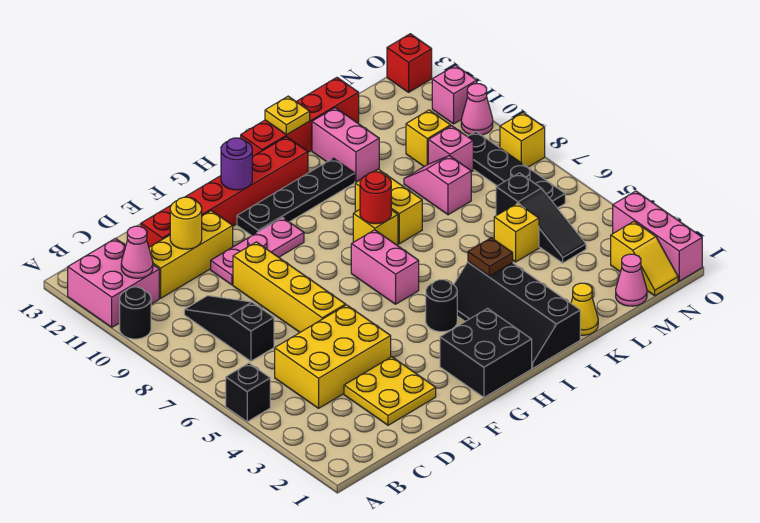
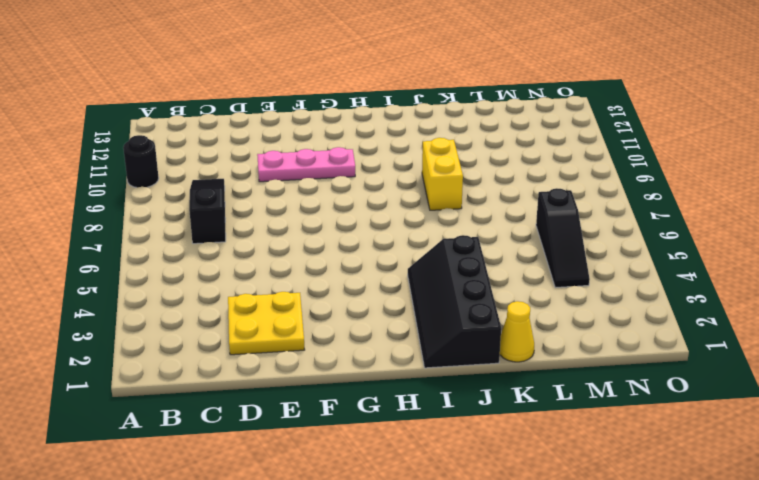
none -> black 1x1 brick [226,363,270,422]
none -> pink 2x2 brick [68,238,159,327]
none -> yellow 2x3 brick [275,305,391,408]
none -> yellow 1x3 brick [149,211,233,298]

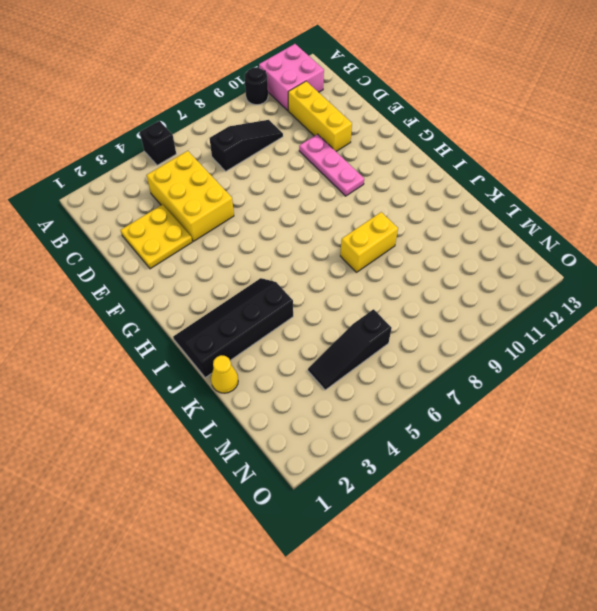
none -> red 1x6 brick [141,137,308,247]
none -> yellow 1x4 brick [233,242,346,332]
none -> black 2x2 brick [440,309,532,397]
none -> black 1x4 plate [237,158,355,236]

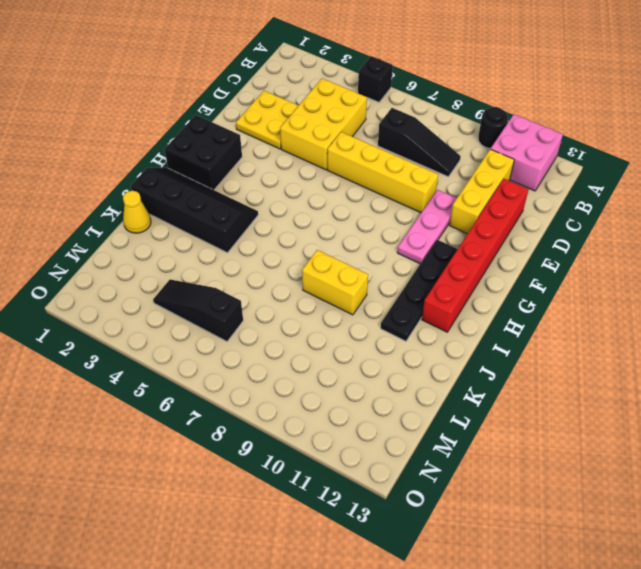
none -> black 1x1 round brick [426,280,457,332]
none -> pink 1x2 brick [351,230,419,304]
none -> yellow 1x1 brick [353,210,398,245]
none -> red 1x4 brick [241,78,359,157]

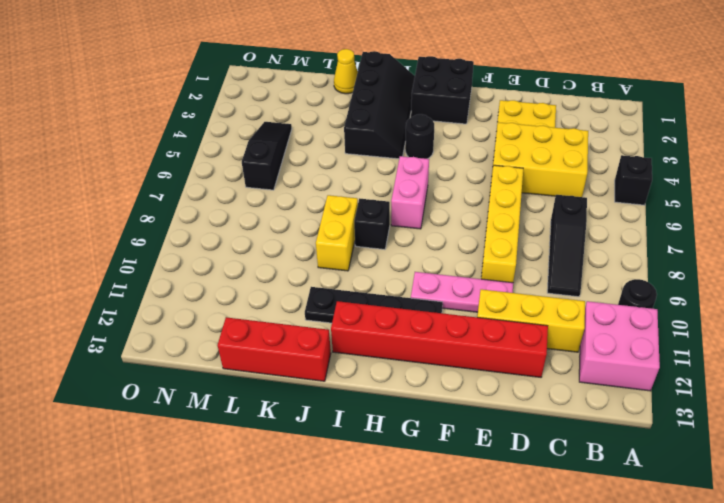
black 1x1 brick [354,198,390,250] -> yellow 1x1 brick [353,210,398,245]
red 1x3 brick [218,317,331,381] -> red 1x4 brick [241,78,359,157]
none -> pink 1x2 brick [312,108,379,182]
none -> yellow 1x1 brick [494,203,539,262]
none -> pink 1x2 slope [404,156,471,215]
none -> pink 1x1 cone [616,254,647,306]

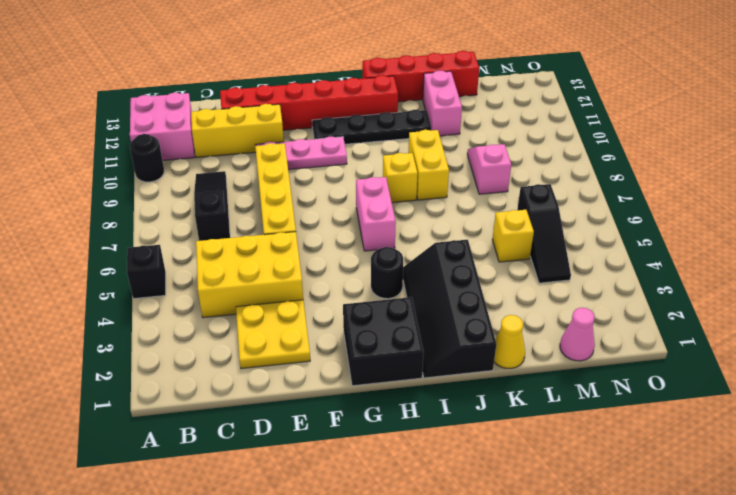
none -> pink 1x1 brick [428,126,473,172]
none -> yellow 1x1 brick [406,110,451,166]
none -> yellow 1x2 slope [611,222,678,296]
none -> black 1x4 plate [468,132,565,208]

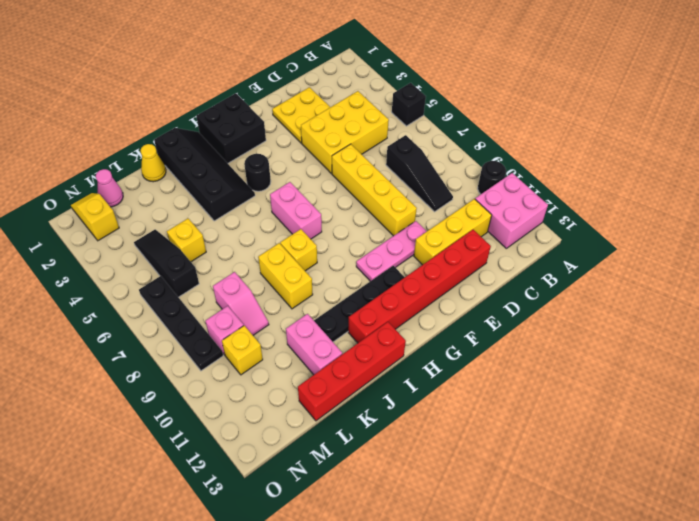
none -> pink 1x3 brick [613,191,702,281]
none -> yellow 1x1 brick [500,113,545,167]
none -> pink 1x1 cone [461,84,493,135]
none -> pink 1x1 brick [432,65,477,124]

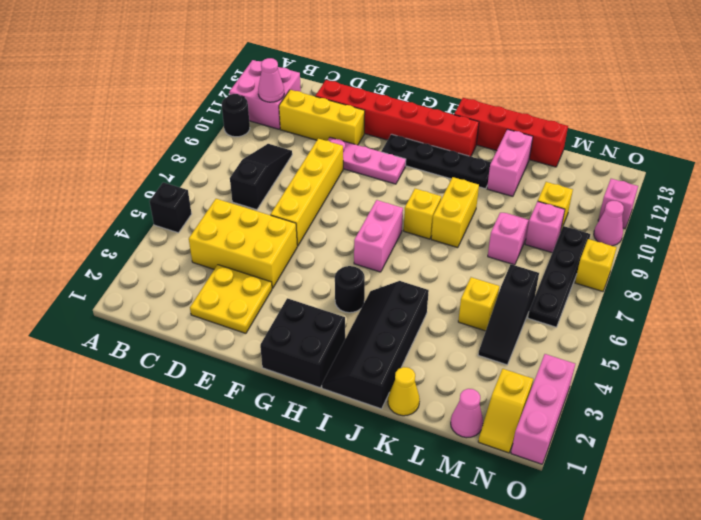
none -> red 1x1 brick [387,34,432,92]
none -> yellow 1x1 round brick [170,197,202,249]
none -> purple 1x1 round brick [221,138,252,190]
none -> red 1x1 round brick [360,172,391,224]

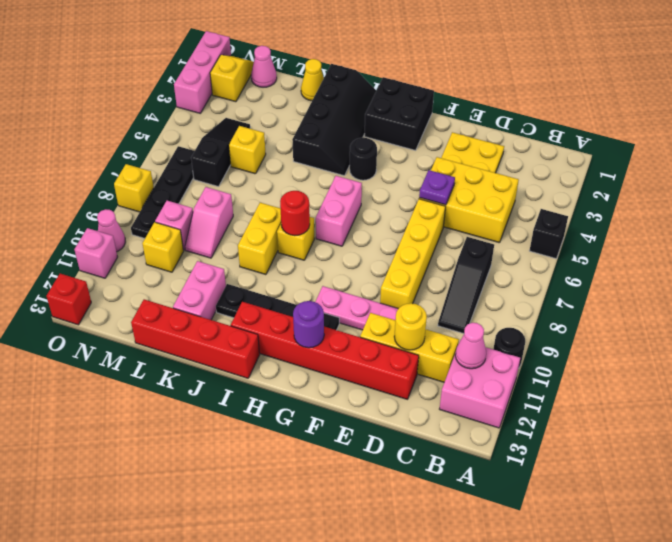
purple 1x1 plate [419,170,455,205] -> none
none -> brown 1x1 plate [468,238,513,276]
none -> yellow 1x1 plate [265,96,310,135]

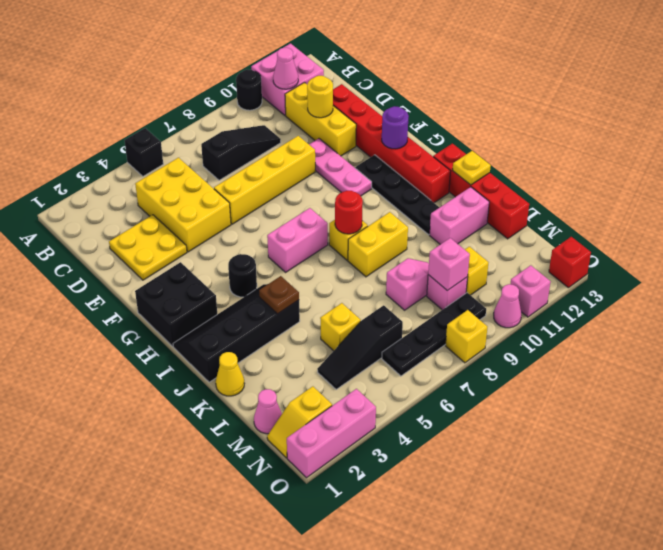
pink 1x1 brick [428,238,470,291] -> none

